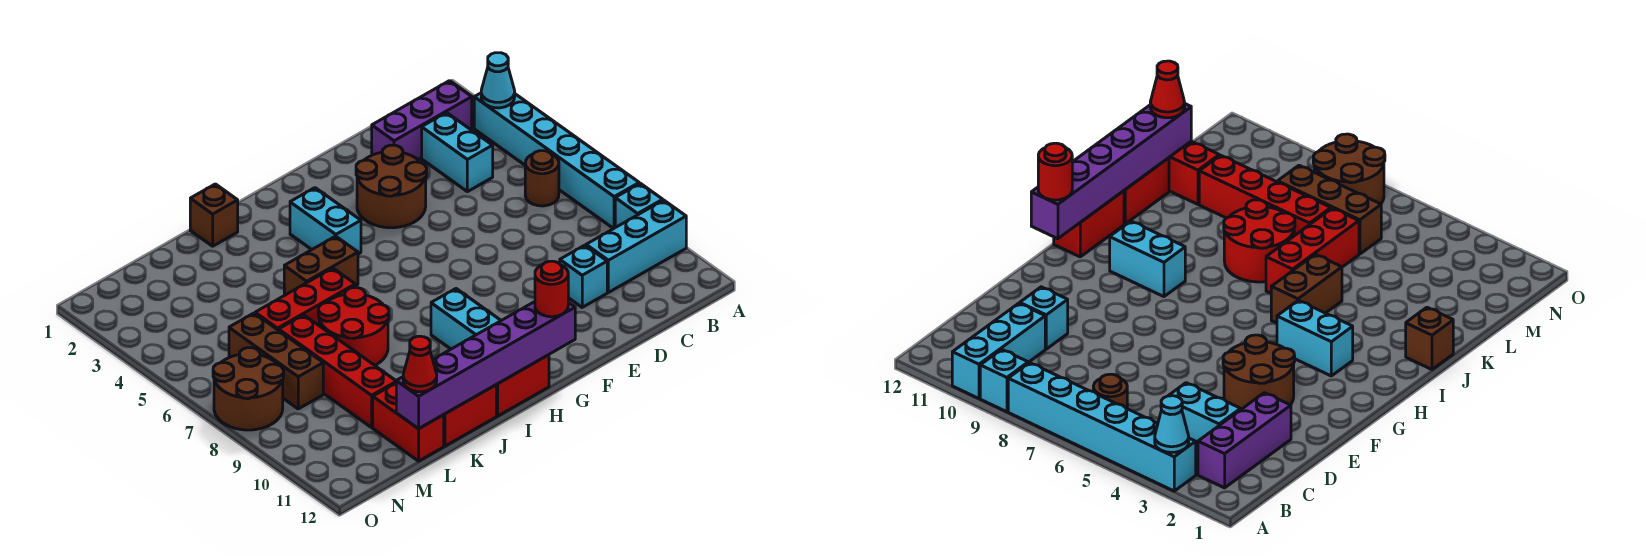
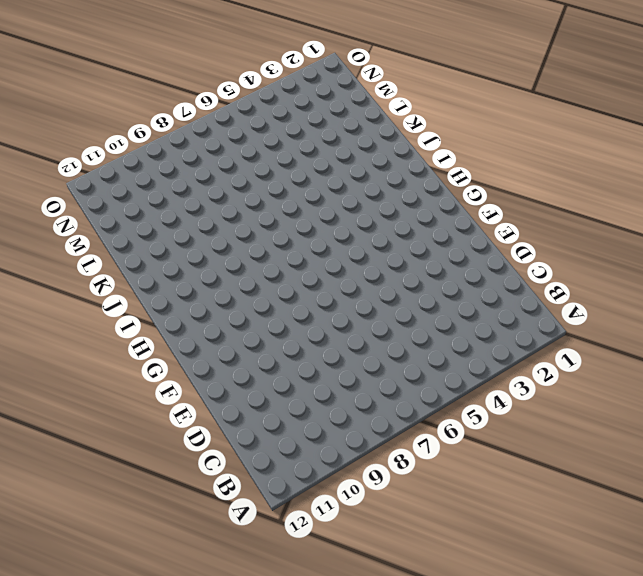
none -> cyan 1x6 brick [474,93,639,229]
none -> cyan 1x1 brick [615,183,663,227]
none -> cyan 1x3 brick [586,200,686,292]

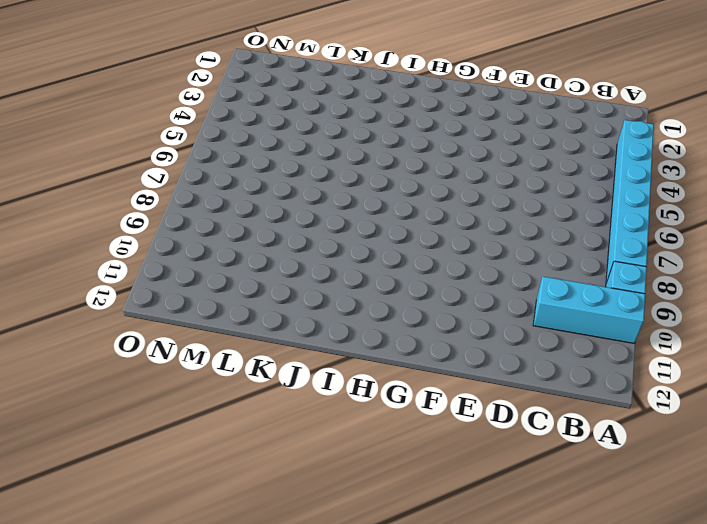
none -> purple 1x3 brick [372,81,472,159]
none -> brown 1x1 round brick [525,151,559,206]
none -> cyan 1x2 brick [422,113,493,192]

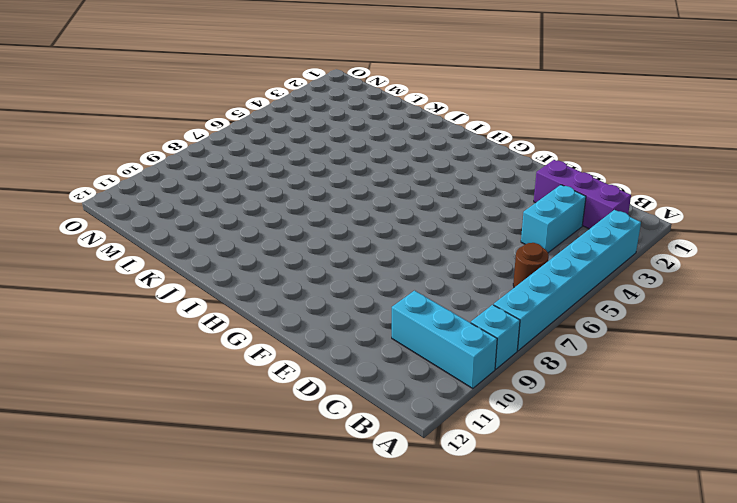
none -> cyan 1x1 brick [560,245,607,307]
none -> brown 2x2 round brick [356,145,427,228]
none -> cyan 1x2 brick [290,188,361,254]

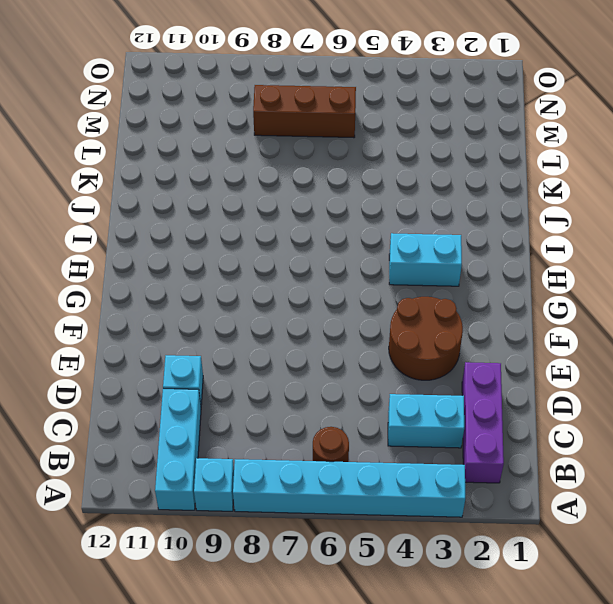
none -> cyan 1x2 brick [431,289,501,349]
none -> red 1x2 brick [496,355,549,416]
none -> brown 1x2 brick [284,236,358,295]

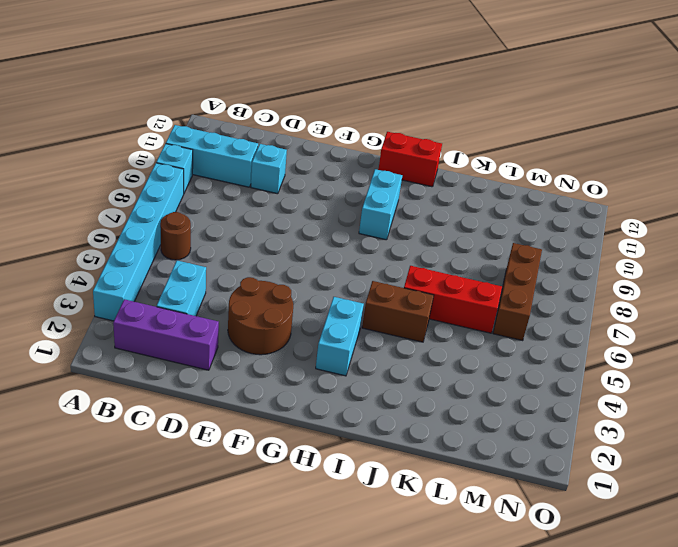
none -> brown 1x1 brick [190,184,238,246]
none -> red 2x2 round brick [318,288,389,365]
none -> red 1x2 brick [444,385,496,446]

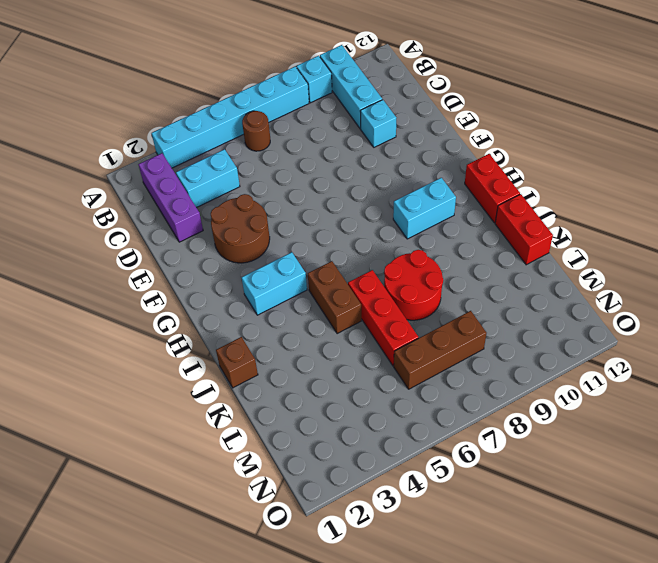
none -> red 1x4 brick [279,315,396,427]
none -> red 1x2 brick [373,383,444,461]
none -> brown 2x2 round brick [213,348,284,430]

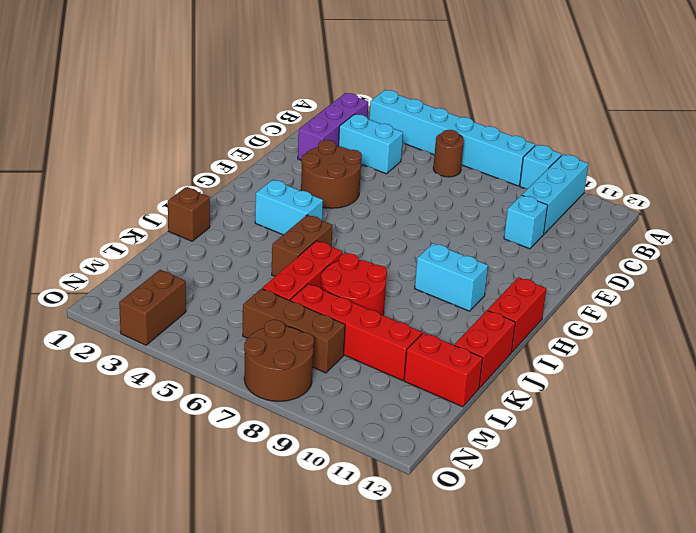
brown 1x2 brick [119,270,186,345] -> none
none -> cyan 1x1 cone [481,53,515,108]
none -> purple 1x6 brick [396,302,575,429]
none -> red 1x1 round brick [535,261,568,317]

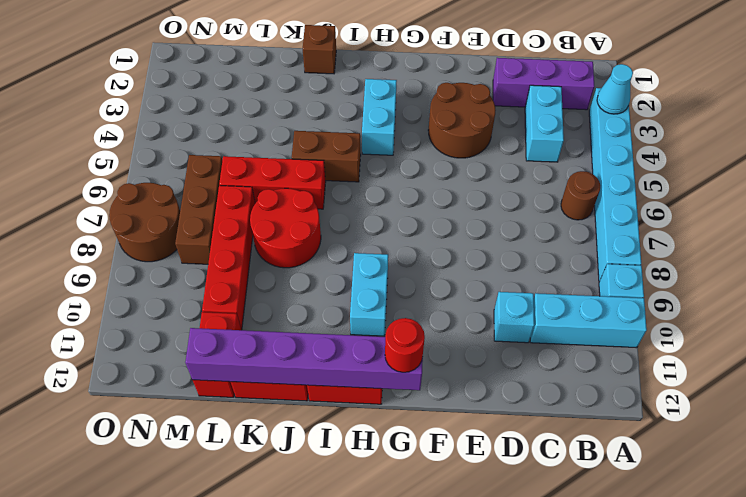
none -> red 1x1 cone [403,336,437,392]

